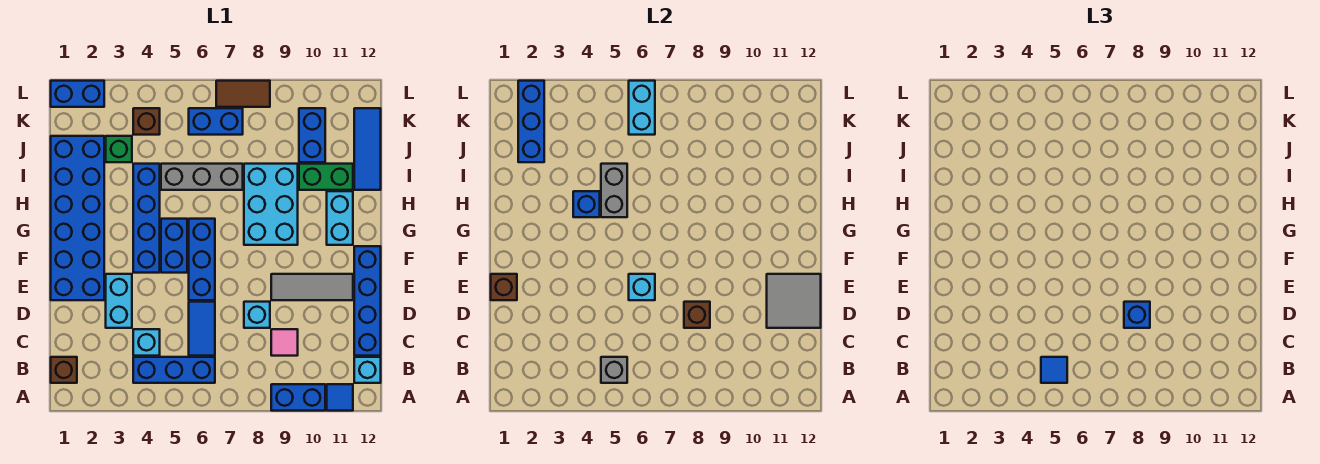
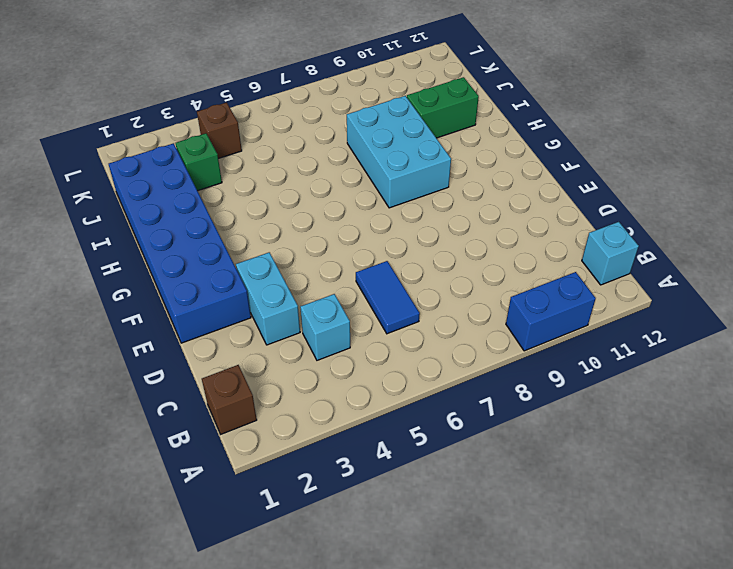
none -> blue 1x1 tile [327,384,353,411]
none -> blue 1x3 brick [133,357,215,383]
none -> pink 1x1 tile [271,329,298,356]
none -> blue 1x4 brick [354,246,381,356]

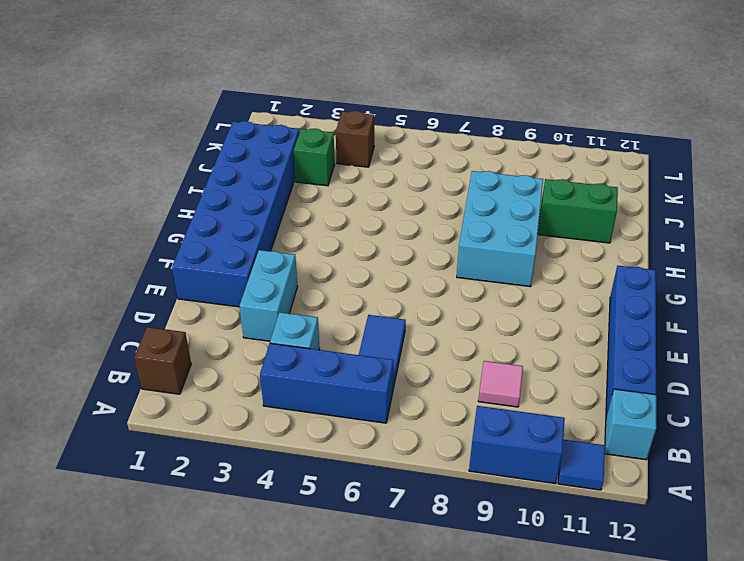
none -> cyan 1x1 brick [244,302,270,328]
none -> blue 1x3 brick [189,219,215,300]
none -> grey 1x3 tile [271,274,353,300]
none -> blue 1x4 brick [133,164,160,273]

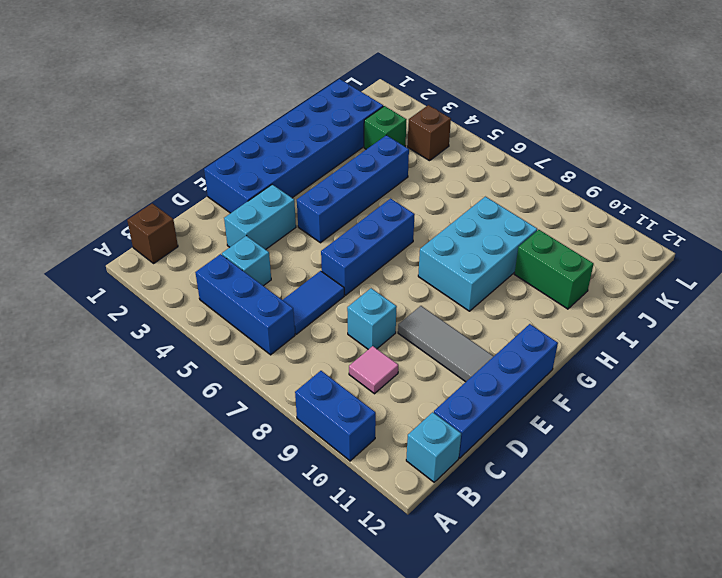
none -> blue 1x1 tile [327,384,353,411]
none -> blue 1x2 brick [161,219,187,273]
none -> cyan 1x2 brick [327,191,353,245]
none -> grey 1x3 brick [161,164,243,190]

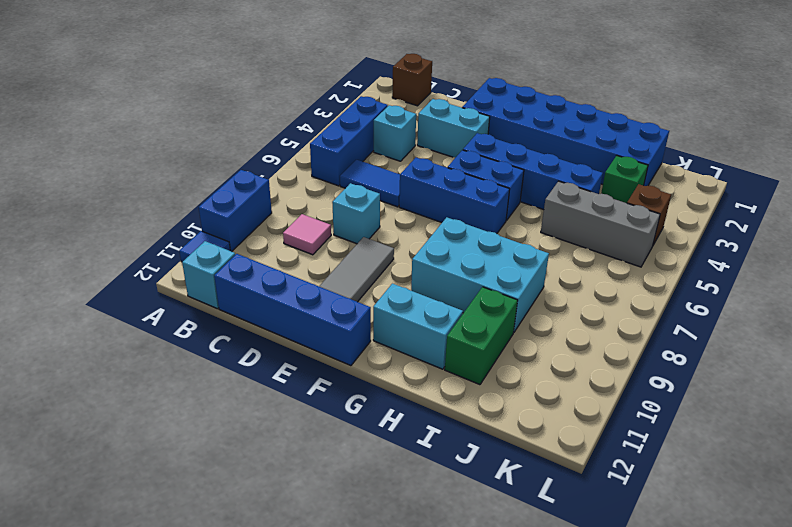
grey 1x3 brick [541,181,660,267] -> grey 1x3 brick turned to [161,164,243,190]
none -> blue 1x3 tile [354,108,381,190]
none -> blue 1x2 brick [299,108,325,162]
none -> blue 1x2 brick [189,108,243,135]
none -> blue 1x2 brick [51,81,104,107]

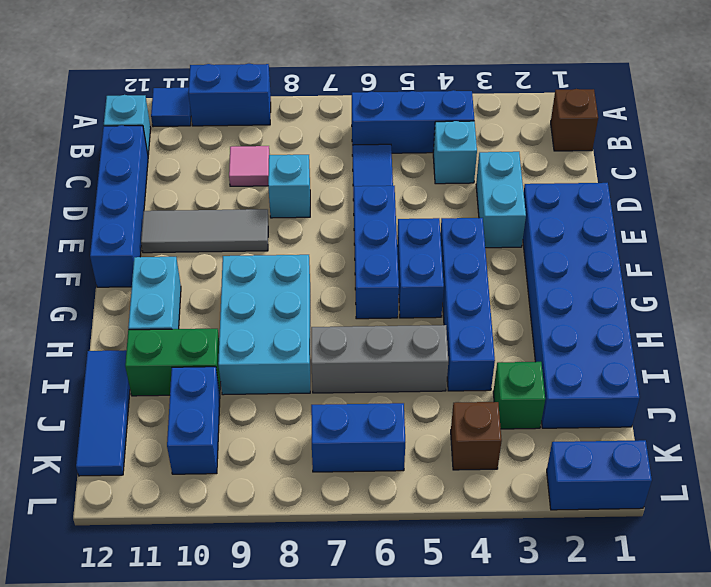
none -> brown 1x2 tile [216,81,270,107]
none -> grey 1x1 brick [601,357,627,383]
none -> brown 1x1 brick [684,302,710,328]
none -> grey 2x2 tile [767,274,821,328]

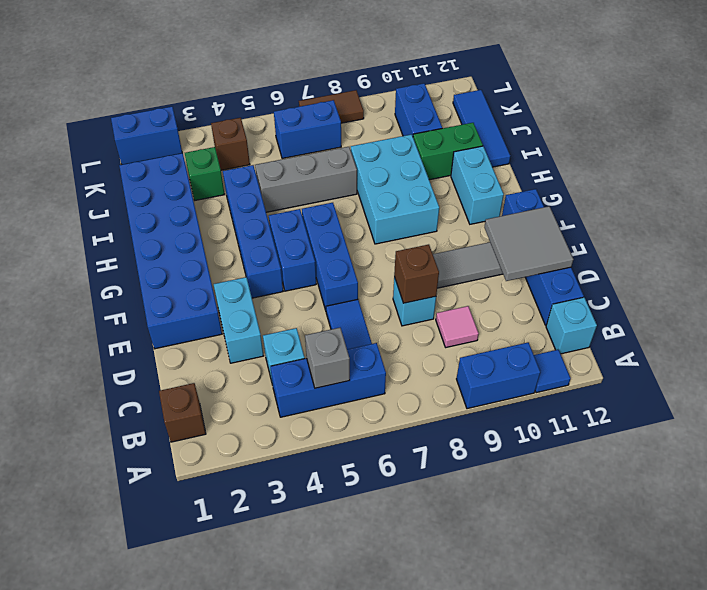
none -> brown 1x1 brick [491,274,517,300]
none -> cyan 1x1 brick [629,274,655,300]
none -> blue 1x1 brick [573,191,600,217]
none -> grey 1x2 brick [601,164,627,217]

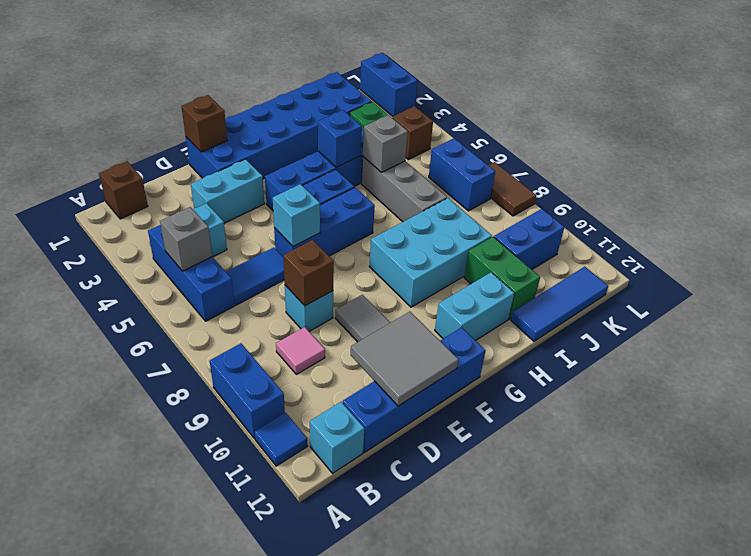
grey 1x1 brick [363,115,408,172] -> grey 1x2 brick [601,164,627,217]
none -> blue 1x3 brick [518,81,544,162]
none -> cyan 1x2 brick [629,81,655,135]
none -> blue 1x1 tile [1041,357,1067,383]
none -> blue 1x1 brick [1124,302,1150,328]

